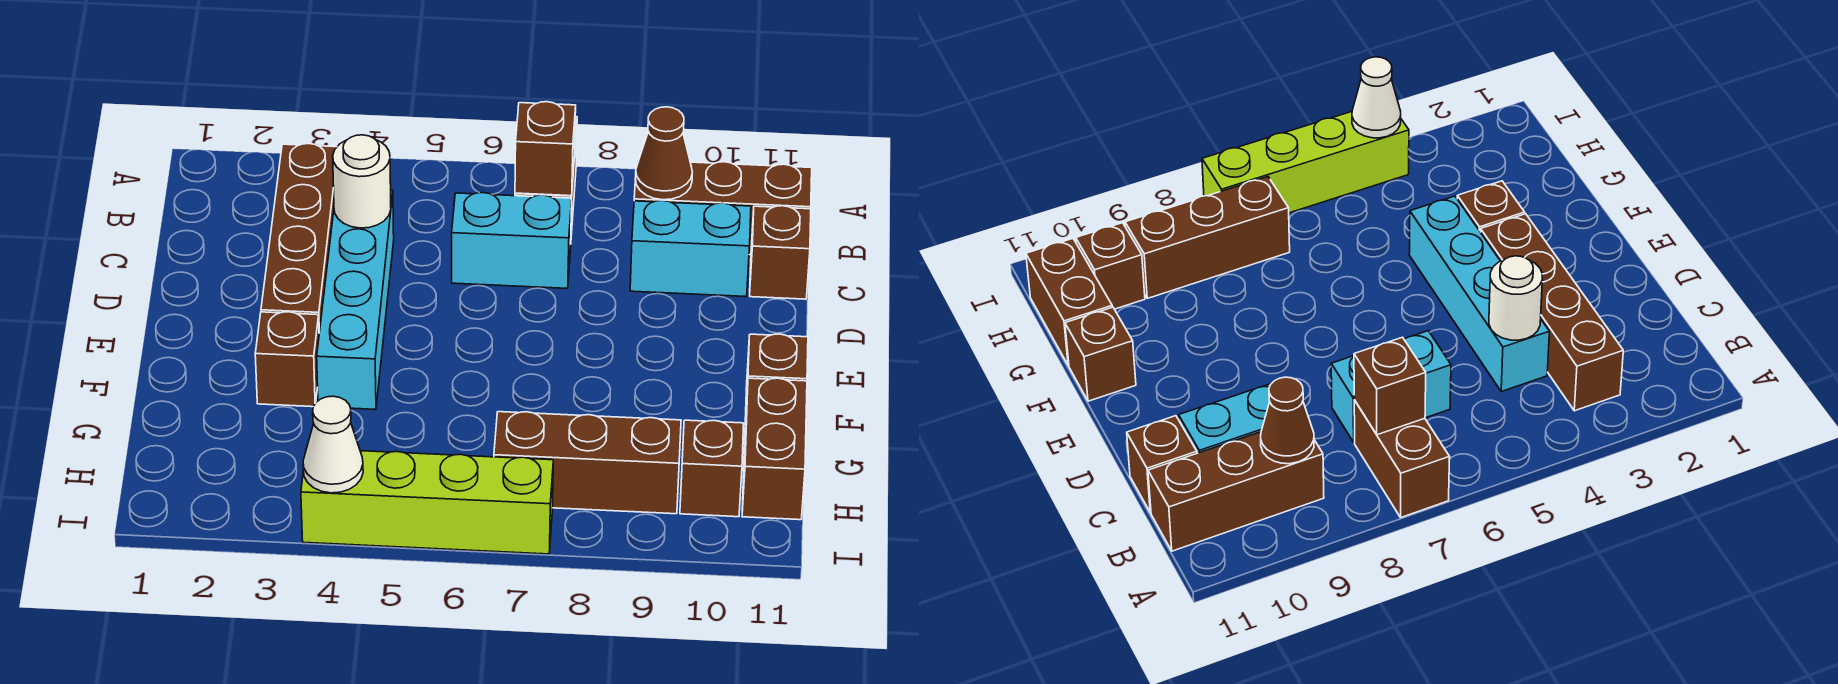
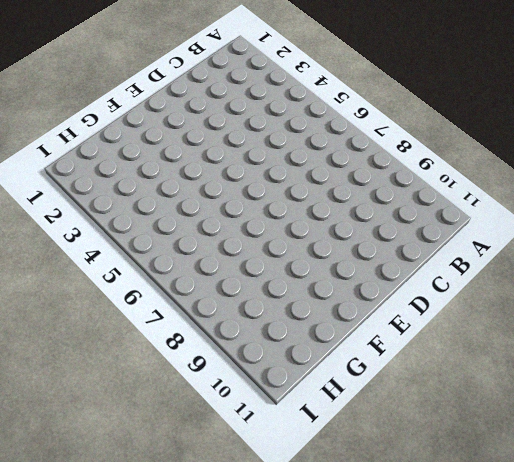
none -> brown 1x2 brick [1354,400,1450,517]
none -> brown 1x4 brick [261,144,337,332]
none -> brown 1x3 brick [634,160,812,255]

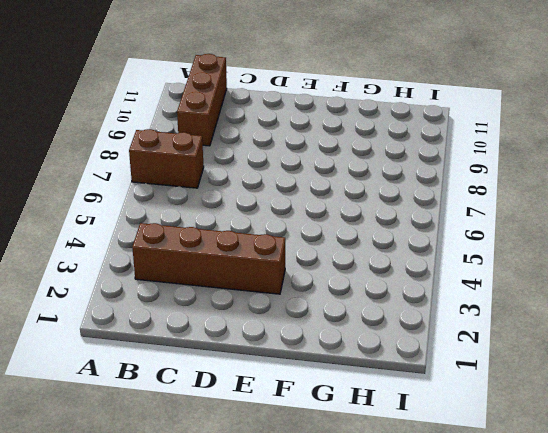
none -> cyan 1x4 brick [317,190,394,409]
none -> cyan 1x2 brick [452,193,572,288]
none -> cyan 1x2 brick [630,200,751,297]

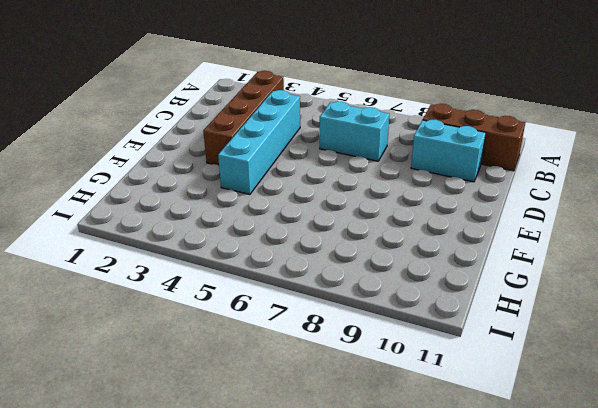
none -> brown 1x2 brick [1354,400,1450,517]
none -> brown 1x1 brick [750,206,811,299]
none -> brown 1x1 brick [255,312,319,407]

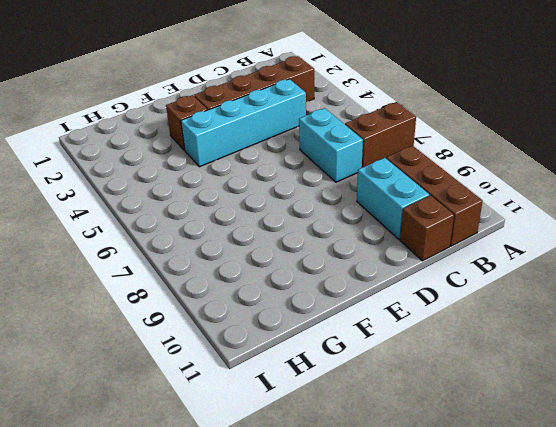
none -> brown 1x1 brick [745,334,808,422]
none -> brown 1x2 brick [742,378,807,520]
none -> brown 1x3 brick [494,412,681,514]

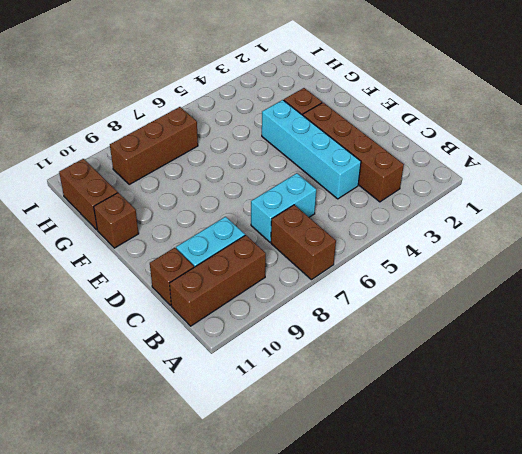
none -> brown 1x1 brick [680,420,744,517]
none -> lime 1x4 brick [301,448,553,554]
none -> brown 1x1 brick [515,102,576,196]

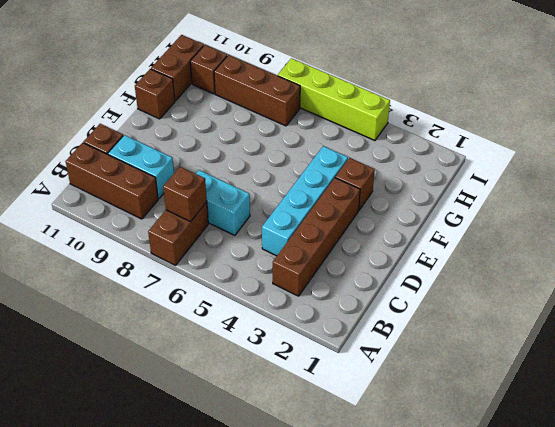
none -> brown 1x1 cone [635,107,692,200]
none -> white 1x1 round brick [333,135,391,228]
none -> white 1x1 cone [303,396,363,493]

